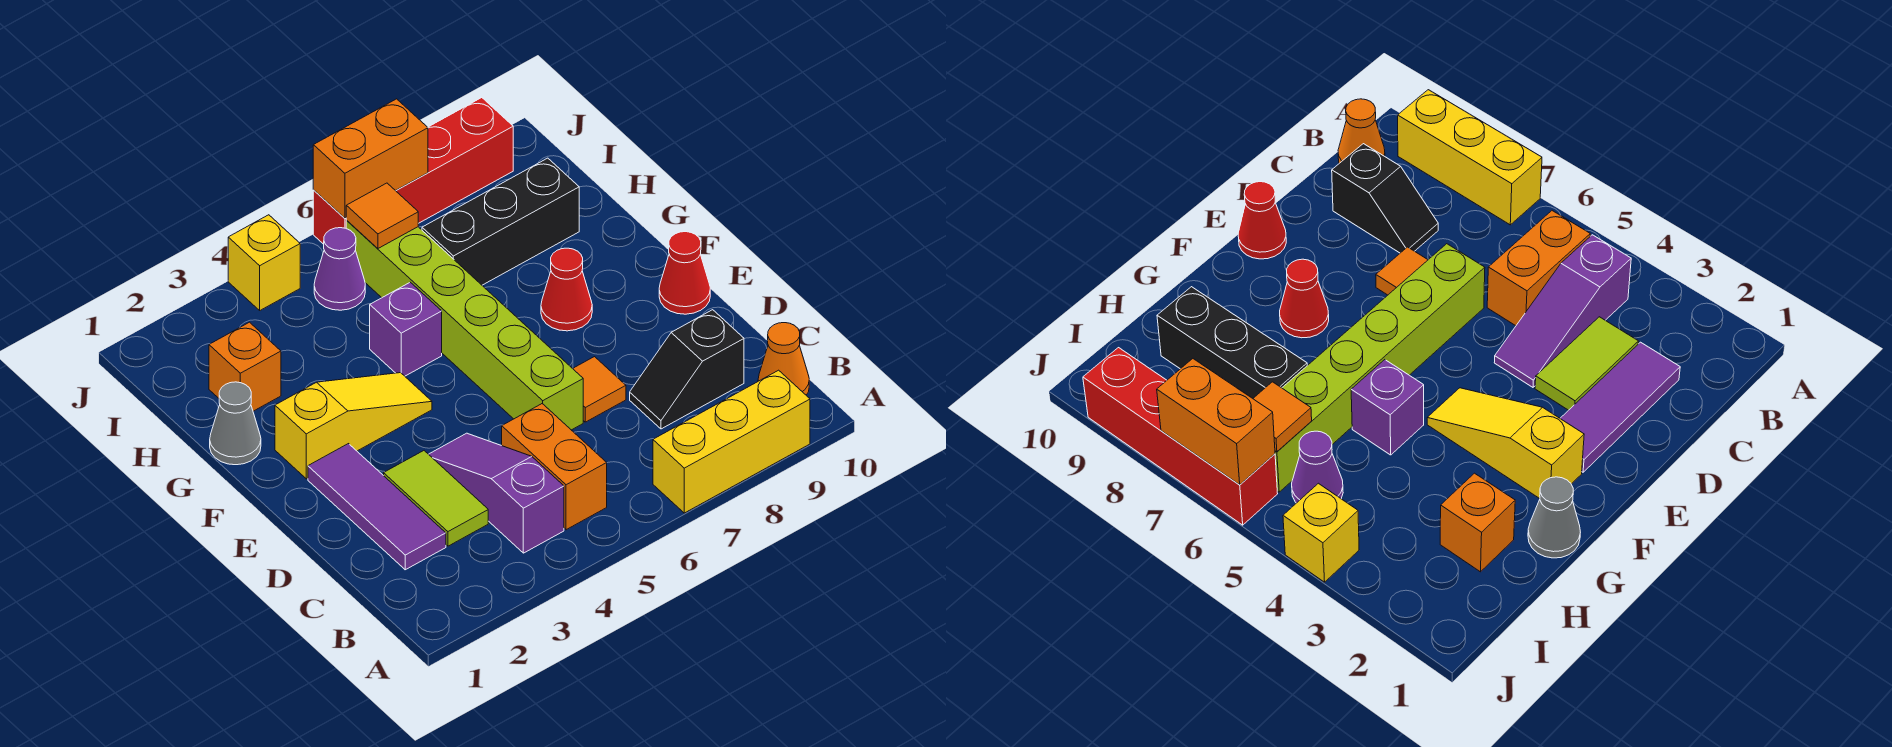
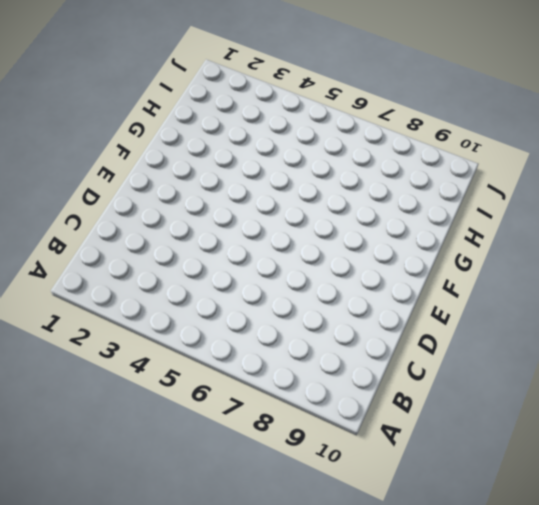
none -> yellow 1x3 brick [653,370,810,513]
none -> purple 1x3 slope [429,433,564,553]
none -> orange 1x2 brick [502,404,607,530]

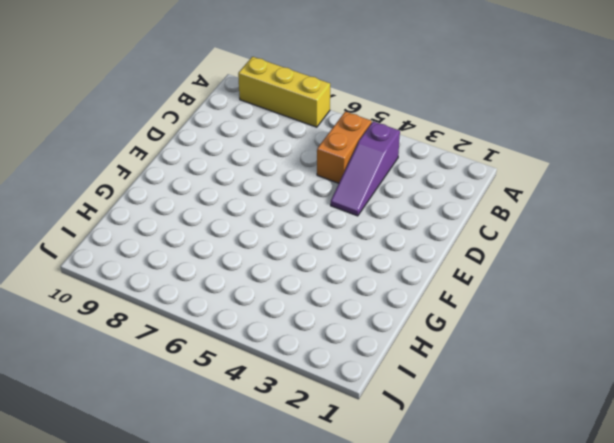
none -> orange 1x1 cone [758,323,809,395]
none -> purple 1x3 tile [308,444,446,570]
none -> lime 1x2 tile [384,451,488,546]

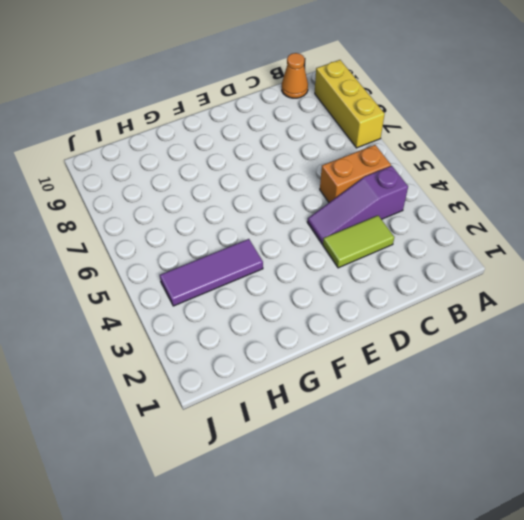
purple 1x3 tile [160,239,263,306] -> purple 1x3 tile moved to [308,444,446,570]
none -> black 1x2 slope [630,310,744,429]
none -> lime 1x6 brick [346,221,583,430]
none -> orange 1x1 tile [573,357,626,422]

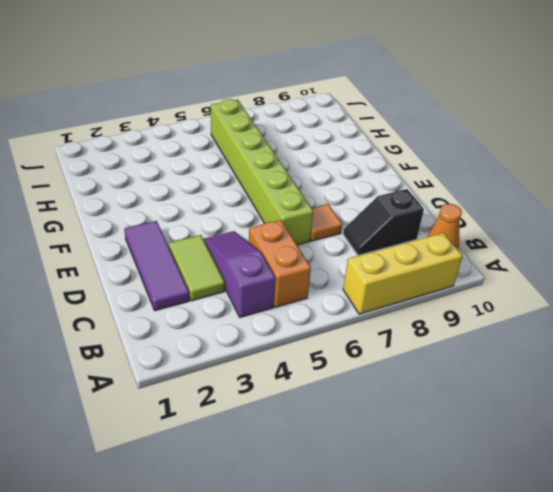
none -> red 1x1 cone [659,232,710,314]
none -> yellow 1x3 slope [275,373,432,479]
none -> red 1x1 cone [541,248,592,331]

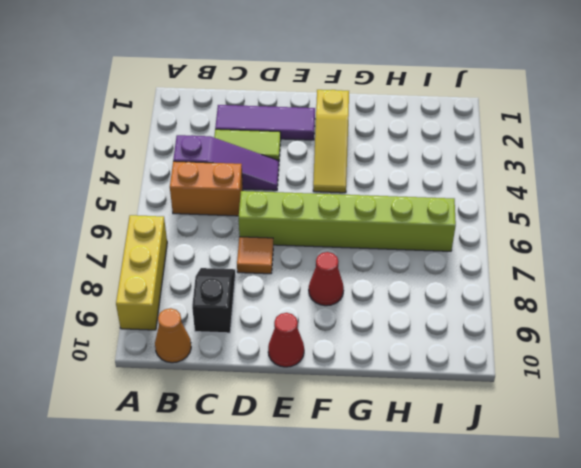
none -> grey 1x1 cone [210,382,261,465]
none -> purple 1x1 brick [370,282,442,376]
none -> orange 1x1 brick [209,322,281,411]

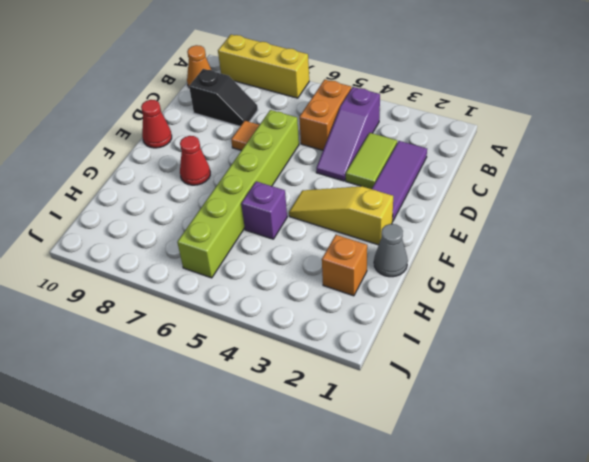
none -> black 1x3 brick [422,158,579,285]
none -> purple 1x1 cone [314,228,365,310]
none -> yellow 1x1 brick [228,215,300,310]

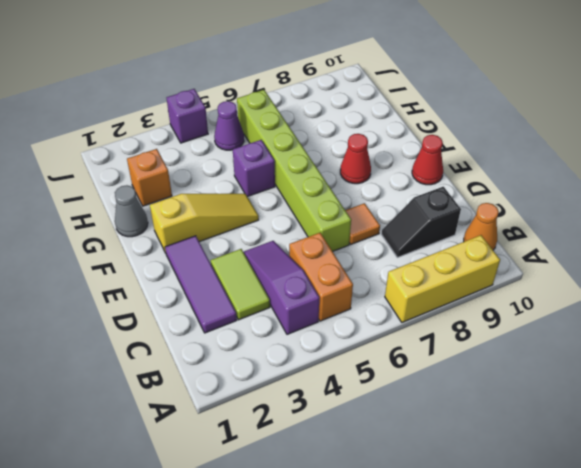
purple 1x1 brick [167,89,208,143] -> yellow 1x1 brick [228,215,300,310]
none -> black 1x3 brick [422,158,579,285]
none -> red 1x4 brick [313,98,513,244]
none -> orange 1x1 tile [346,183,418,248]

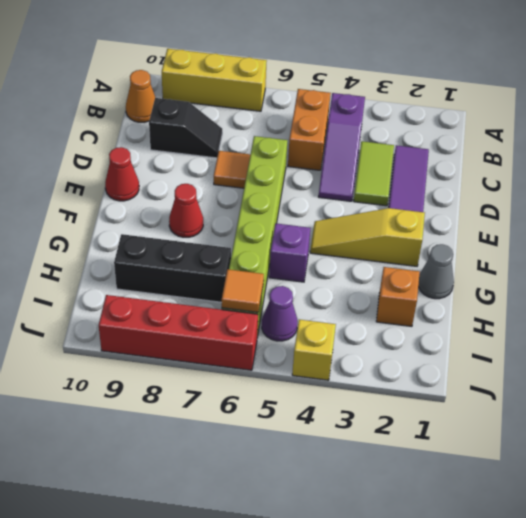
none -> orange 1x2 brick [313,99,428,218]

